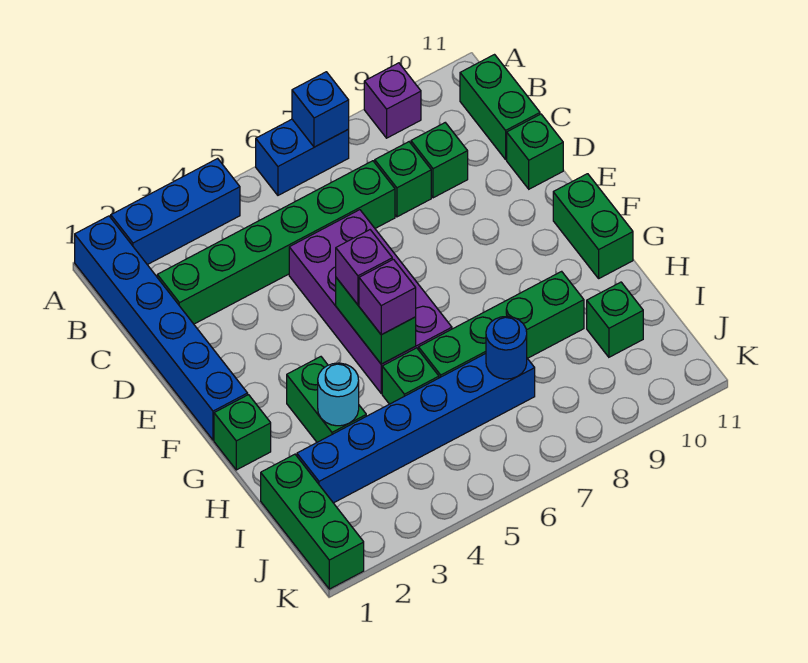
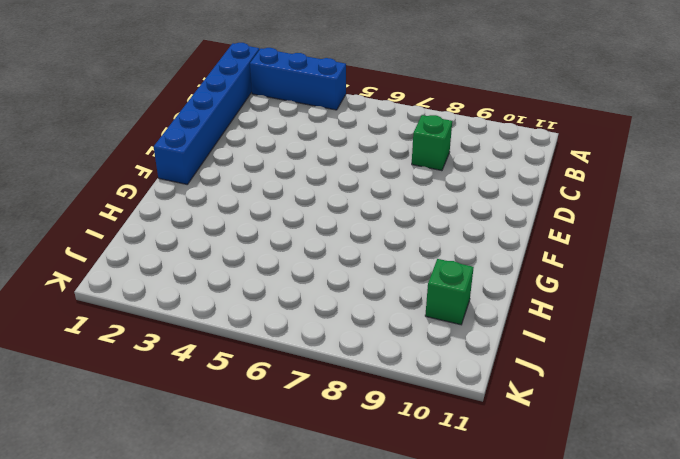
none -> blue 1x2 brick [256,119,349,195]
none -> purple 1x1 brick [364,63,421,138]
none -> green 1x2 brick [460,55,540,159]

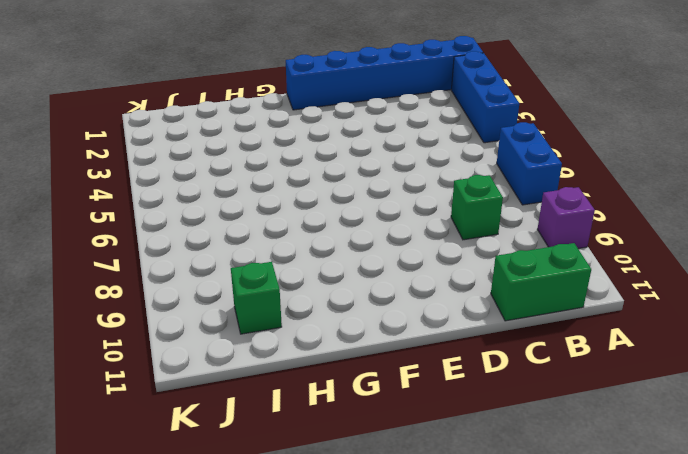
none -> green 1x6 brick [157,161,395,324]
none -> green 1x1 brick [411,123,468,198]
none -> purple 2x4 brick [289,210,452,393]

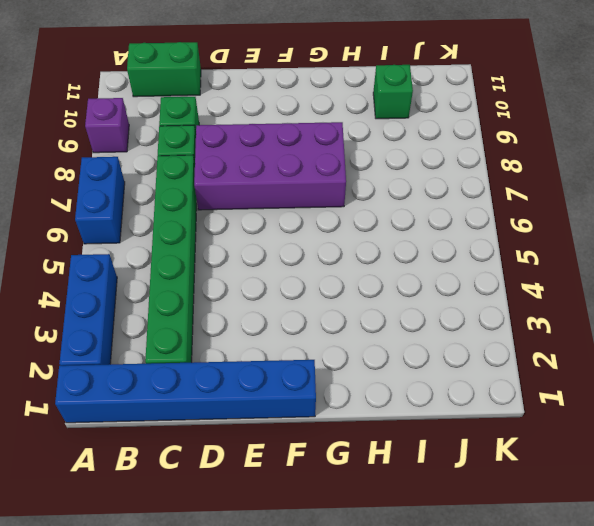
purple 2x4 brick [194,122,346,210] -> purple 2x4 brick moved to [289,210,452,393]
none -> green 1x1 brick [507,114,563,189]
none -> green 1x2 brick [553,174,633,278]
none -> green 1x1 brick [214,395,271,470]

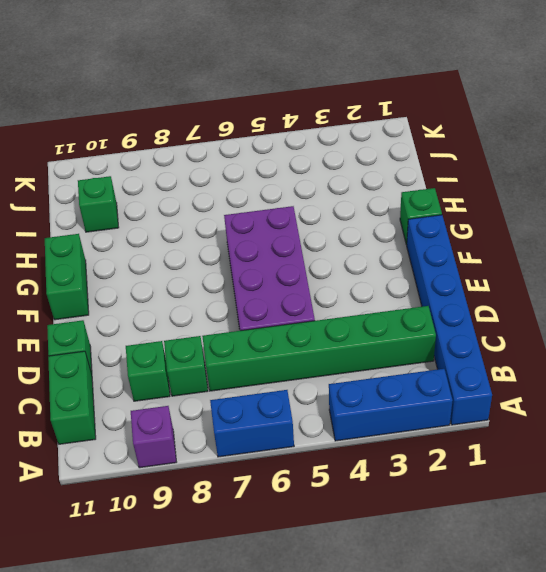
none -> green 1x2 brick [287,357,366,442]
none -> green 1x1 brick [382,348,439,404]
none -> green 1x4 brick [419,271,584,378]

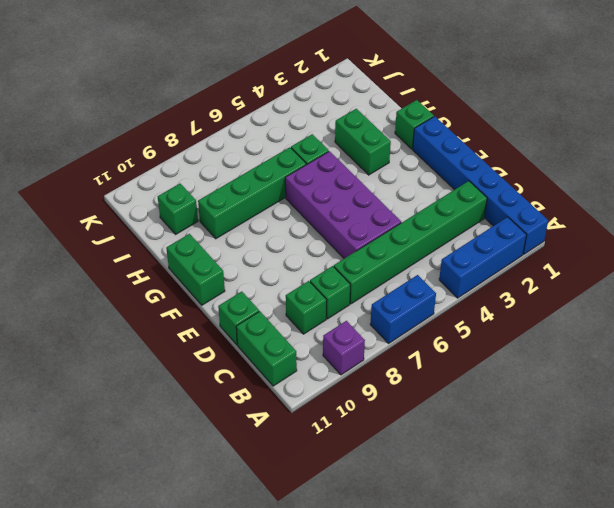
none -> green 1x3 brick [261,454,364,589]
none -> blue 1x6 brick [297,354,535,503]
none -> blue 1x1 brick [292,72,349,147]

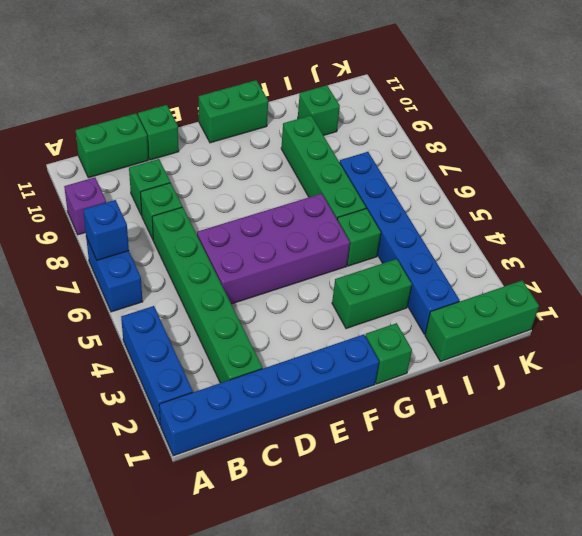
none -> green 1x2 brick [336,278,416,364]
none -> cyan 1x1 round brick [318,363,359,426]
none -> blue 1x1 round brick [486,316,527,379]

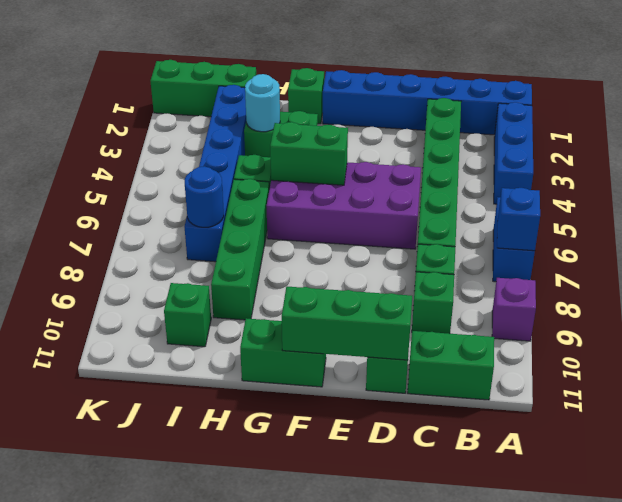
green 1x3 brick [282,287,412,360] -> none
none -> purple 1x1 brick [336,230,392,305]
none -> purple 1x1 brick [359,259,416,335]

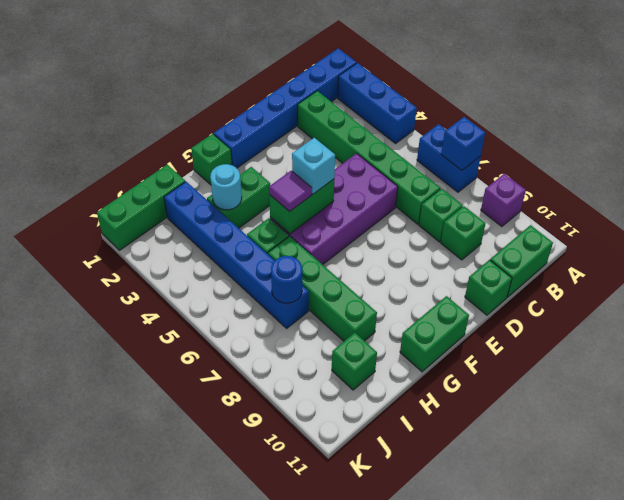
cyan 1x1 brick [292,138,335,194] -> purple 1x1 brick [336,230,392,305]
purple 1x1 tile [269,171,312,212] -> purple 1x1 brick [359,259,416,335]

